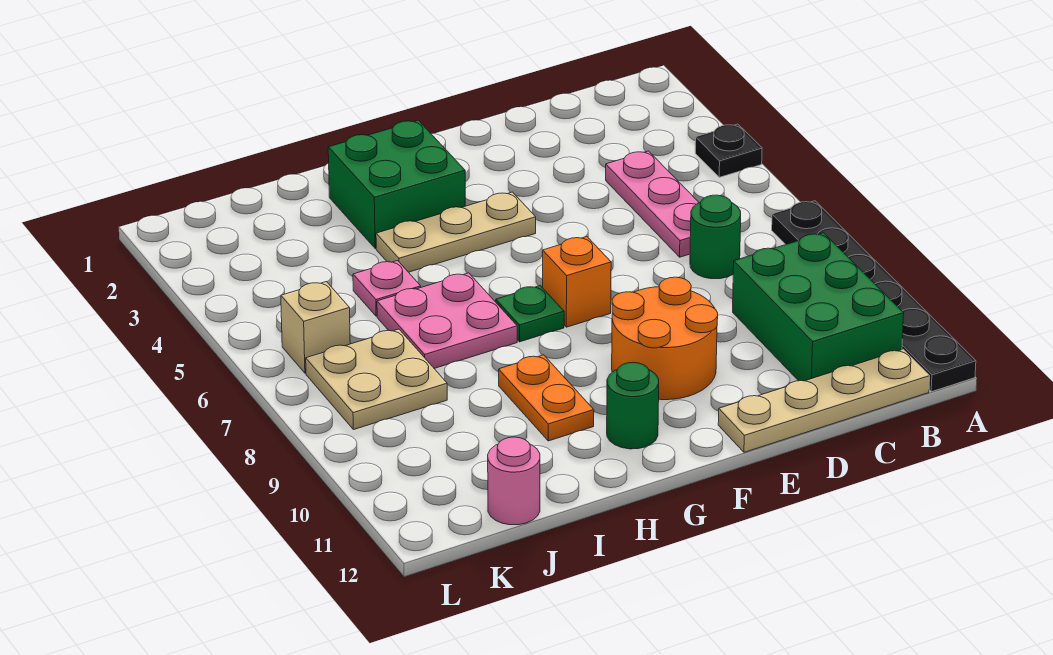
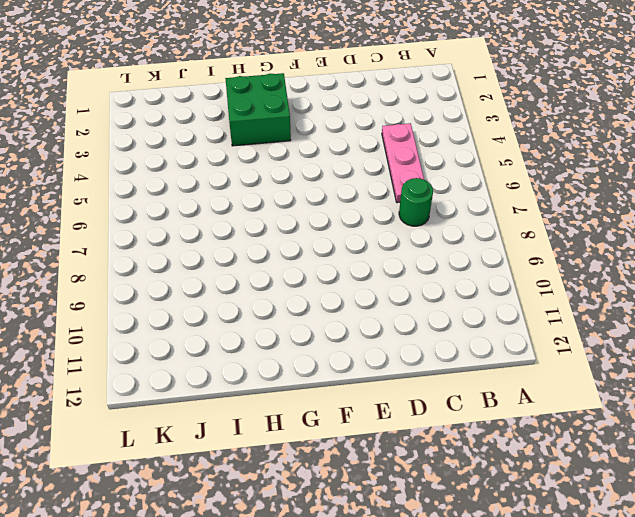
none -> black 1x1 plate [695,124,762,177]
none -> black 1x6 plate [772,201,976,392]
none -> green 2x3 brick [733,233,904,381]

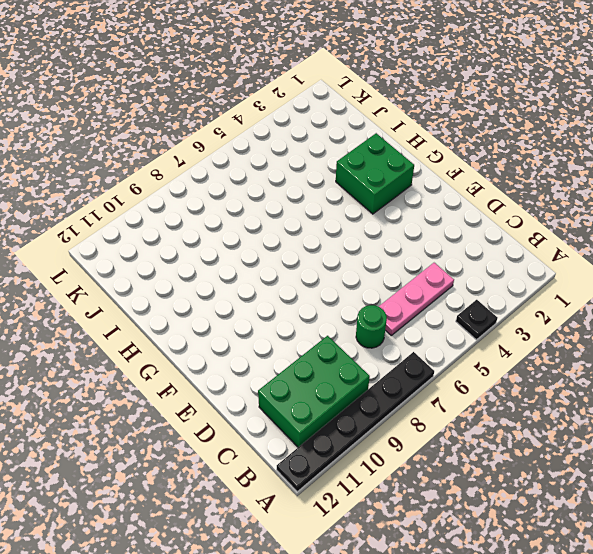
none -> tan 1x4 plate [718,349,930,452]
none -> orange 2x2 round brick [612,277,718,400]
none -> tan 1x3 plate [376,192,536,272]

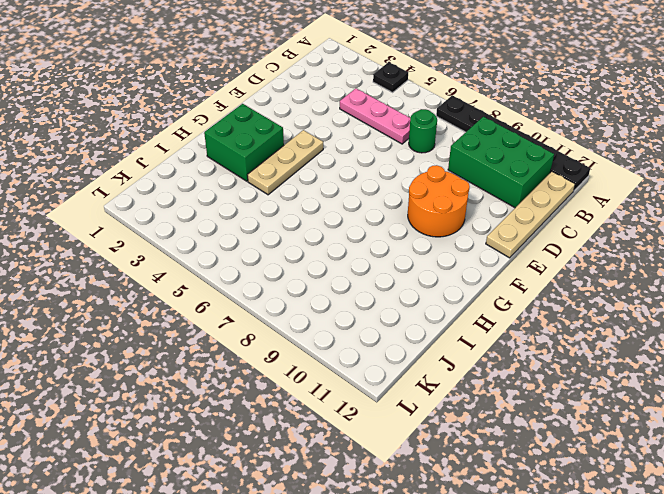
none -> orange 1x1 brick [543,237,611,327]
none -> green 1x1 plate [496,286,564,342]
none -> green 1x1 round brick [607,362,659,449]

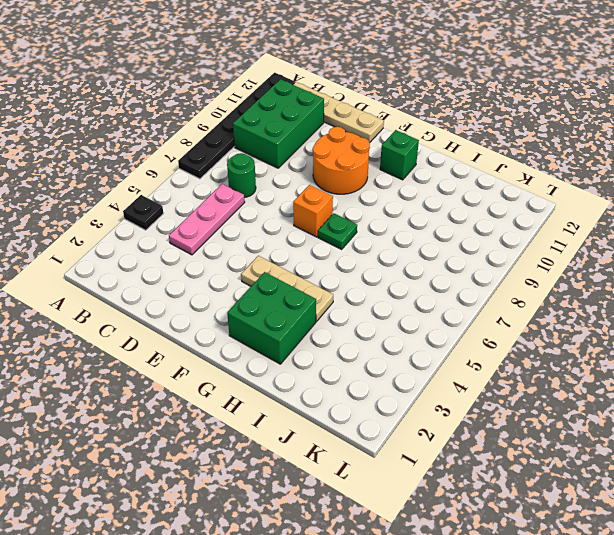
green 1x1 brick [380,130,419,180] -> green 1x1 round brick [607,362,659,449]
none -> pink 2x2 plate [377,273,517,368]
none -> orange 1x2 plate [499,355,594,441]
none -> pink 1x1 plate [353,261,421,316]

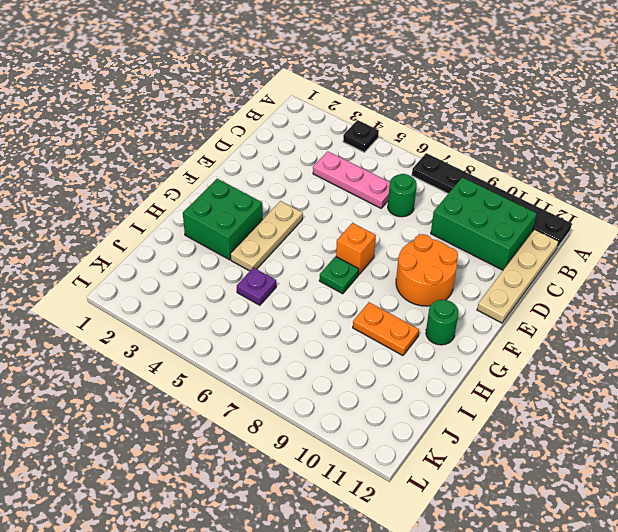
purple 1x1 plate [237,268,276,305] -> pink 1x1 plate [353,261,421,316]
none -> pink 2x2 plate [377,273,517,368]
none -> tan 2x2 plate [306,329,447,430]
none -> pink 1x1 round brick [488,437,540,525]

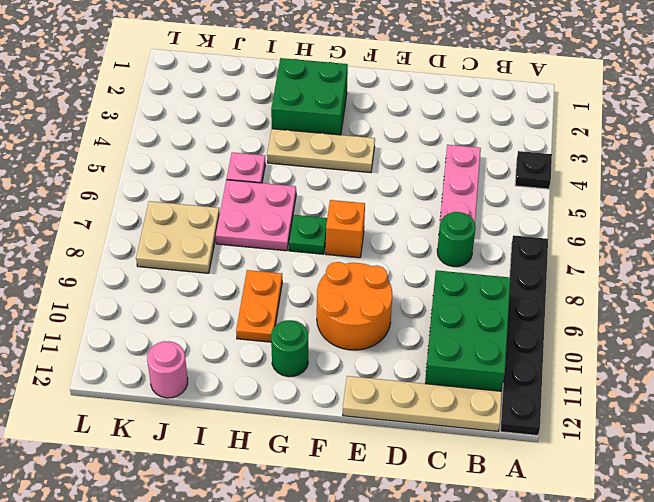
none -> tan 1x1 brick [281,282,350,373]

